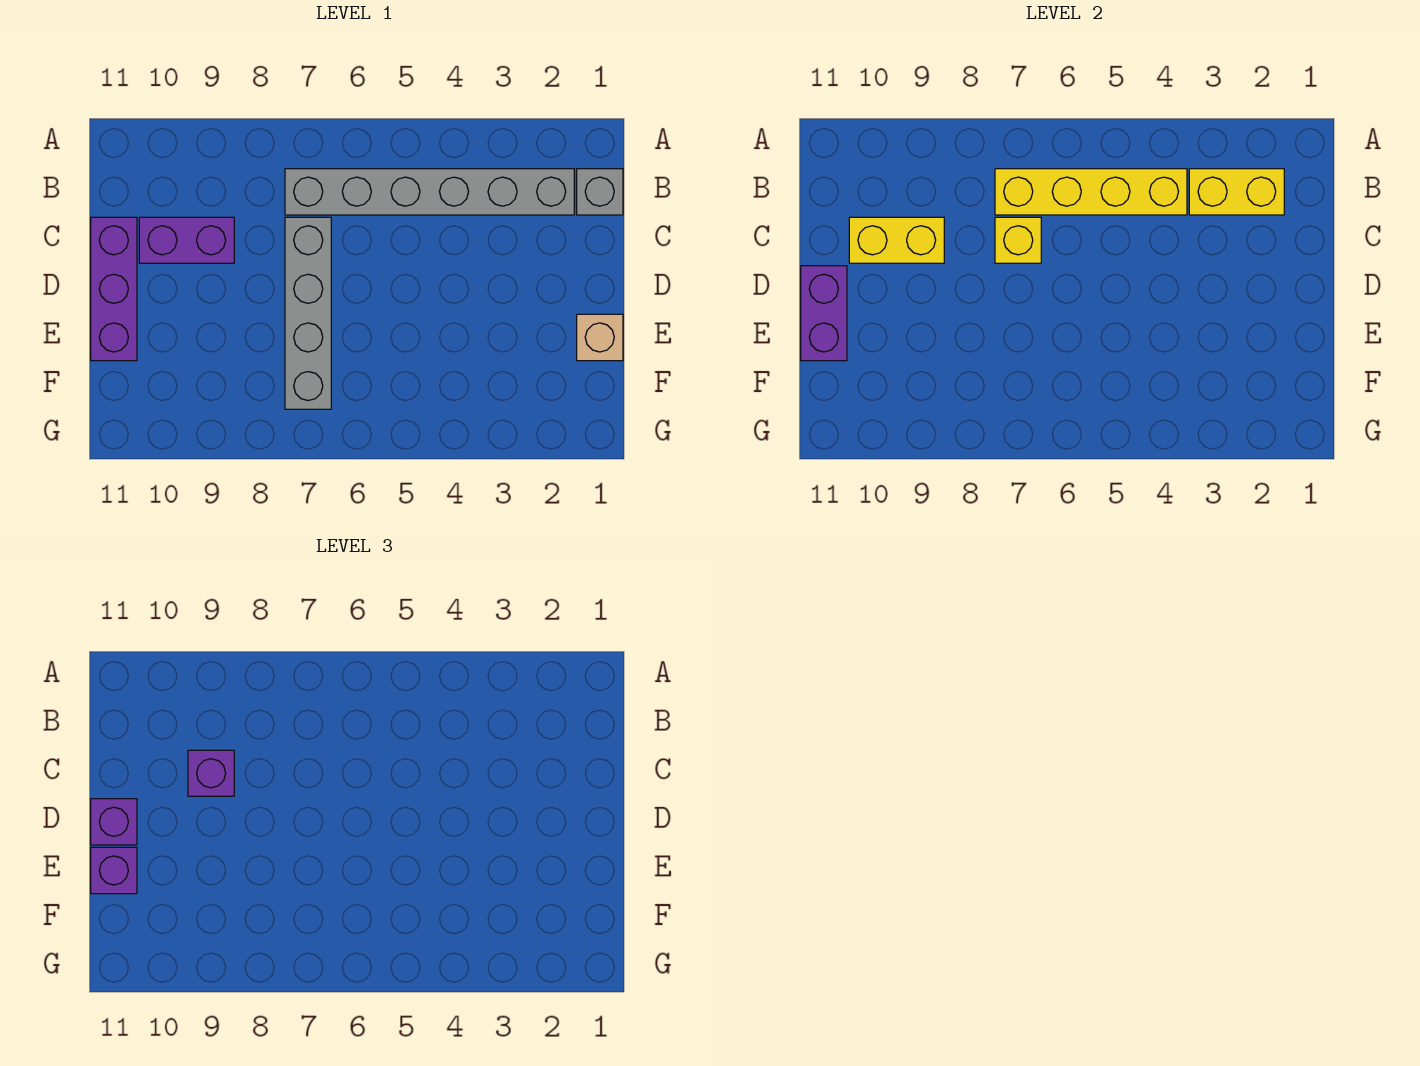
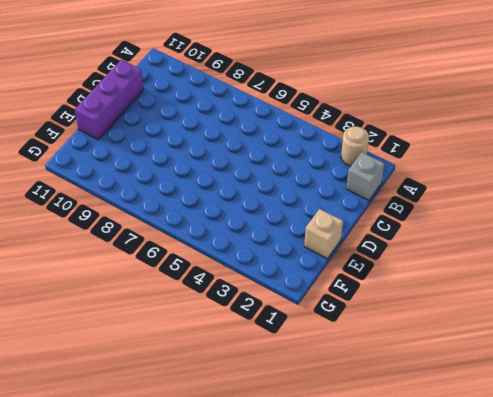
tan 1x1 round brick [341,127,369,166] -> none
none -> grey 1x6 brick [285,169,574,215]
none -> grey 1x4 brick [285,217,331,409]
none -> purple 1x2 brick [139,217,234,263]

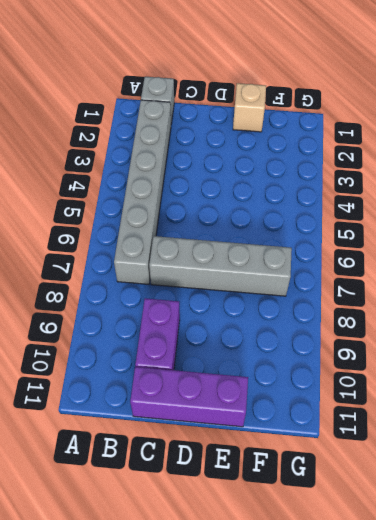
none -> yellow 1x2 brick [1189,169,1284,215]
none -> yellow 1x4 brick [995,169,1187,215]
none -> yellow 1x1 brick [995,217,1041,263]

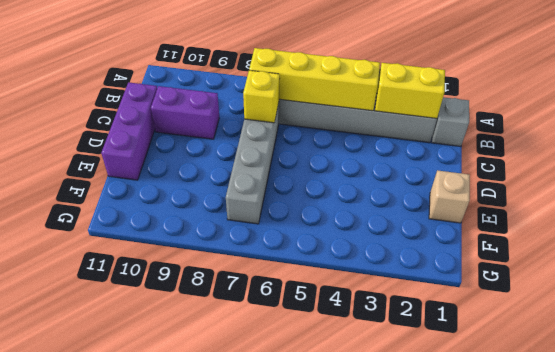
none -> yellow 1x2 brick [849,217,944,263]
none -> purple 1x2 brick [801,266,847,361]
none -> purple 1x1 brick [188,750,234,796]

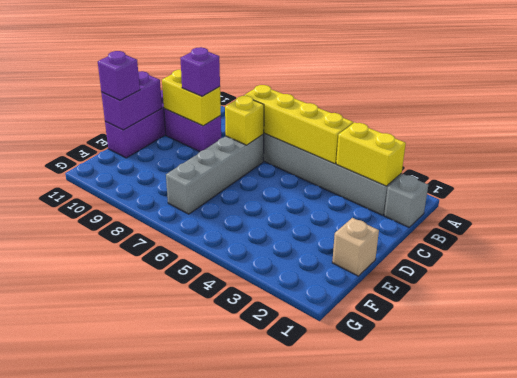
none -> purple 1x1 brick [91,799,137,845]

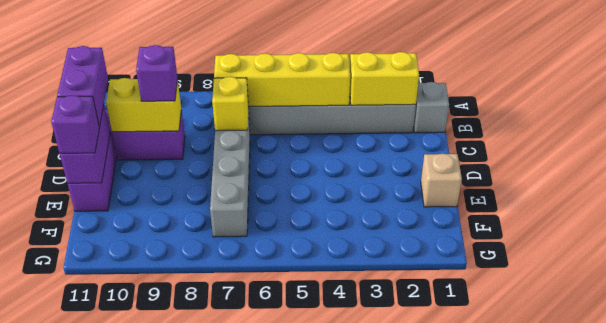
purple 1x2 brick [57,46,108,127] -> purple 1x1 brick [91,799,137,845]

